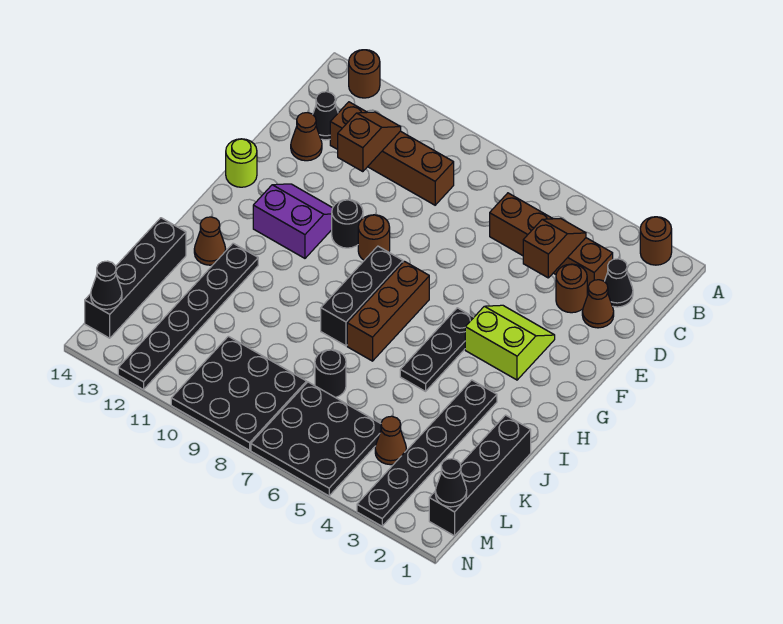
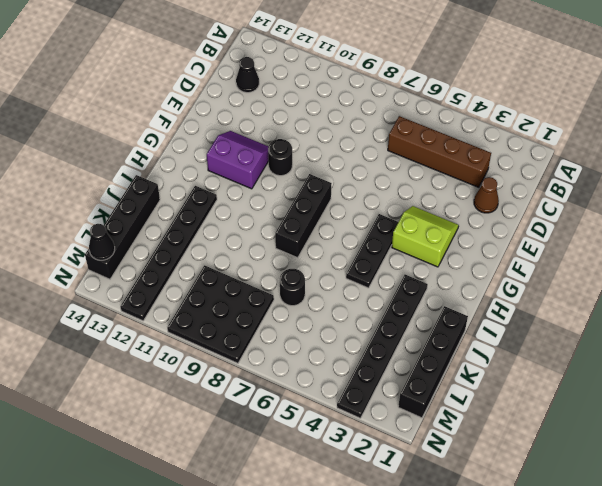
none -> brown 1x1 round brick [640,217,672,265]
none -> brown 1x1 round brick [349,50,380,98]
none -> black 1x1 cone [604,259,633,307]
none -> brown 1x4 brick [330,102,454,205]

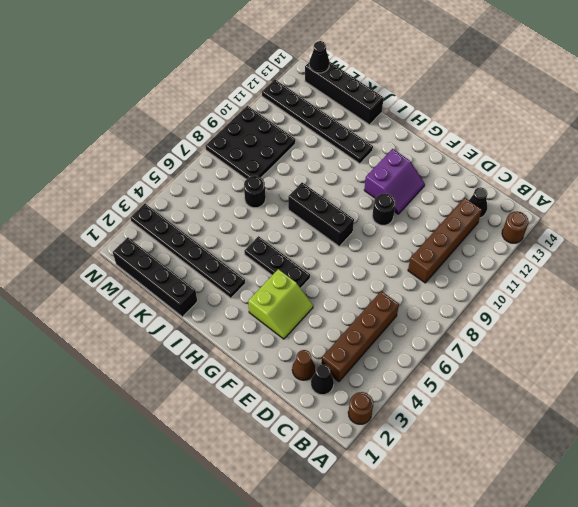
none -> brown 1x1 round brick [556,264,587,313]
none -> brown 1x1 cone [291,113,322,161]
none -> brown 1x1 round brick [358,215,390,260]
none -> lime 1x1 round brick [226,139,257,187]

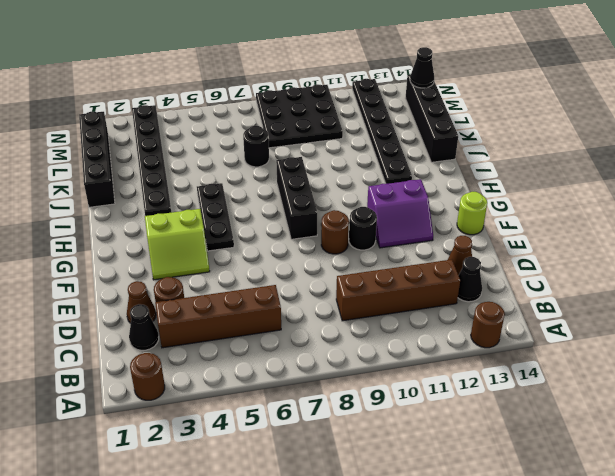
none -> brown 1x3 brick [347,261,429,361]
none -> brown 1x1 cone [194,217,226,265]
none -> brown 1x1 cone [375,416,406,465]
none -> black 3x3 plate [251,382,381,496]

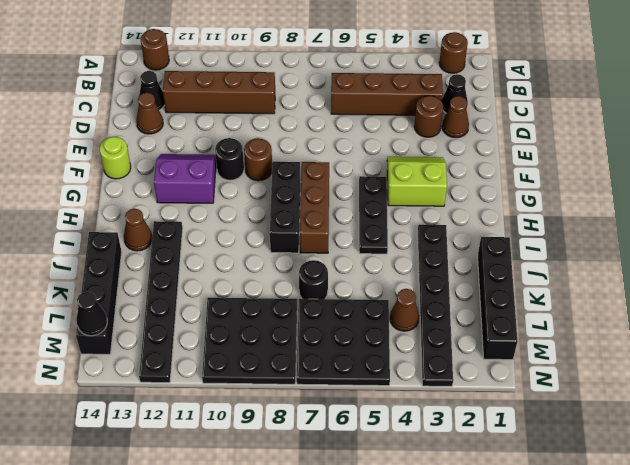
none -> brown 1x2 slope [523,218,586,278]
none -> brown 1x2 slope [338,112,401,172]
none -> black 1x1 cone [435,459,467,507]

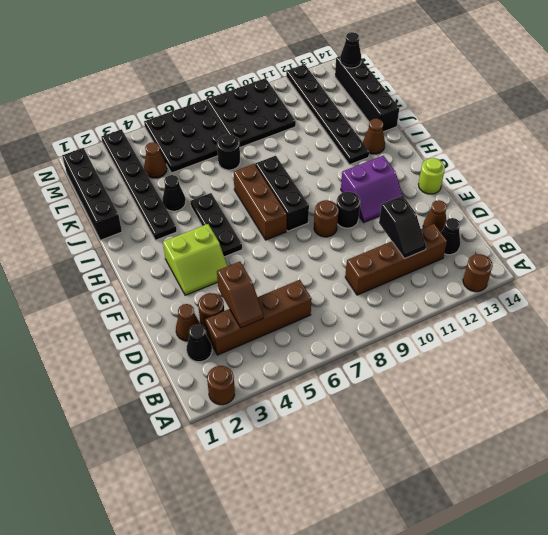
black 1x2 slope [379,196,426,259] -> brown 1x2 slope [338,112,401,172]
black 1x1 cone [163,175,186,211] -> black 1x1 cone moved to [435,459,467,507]

